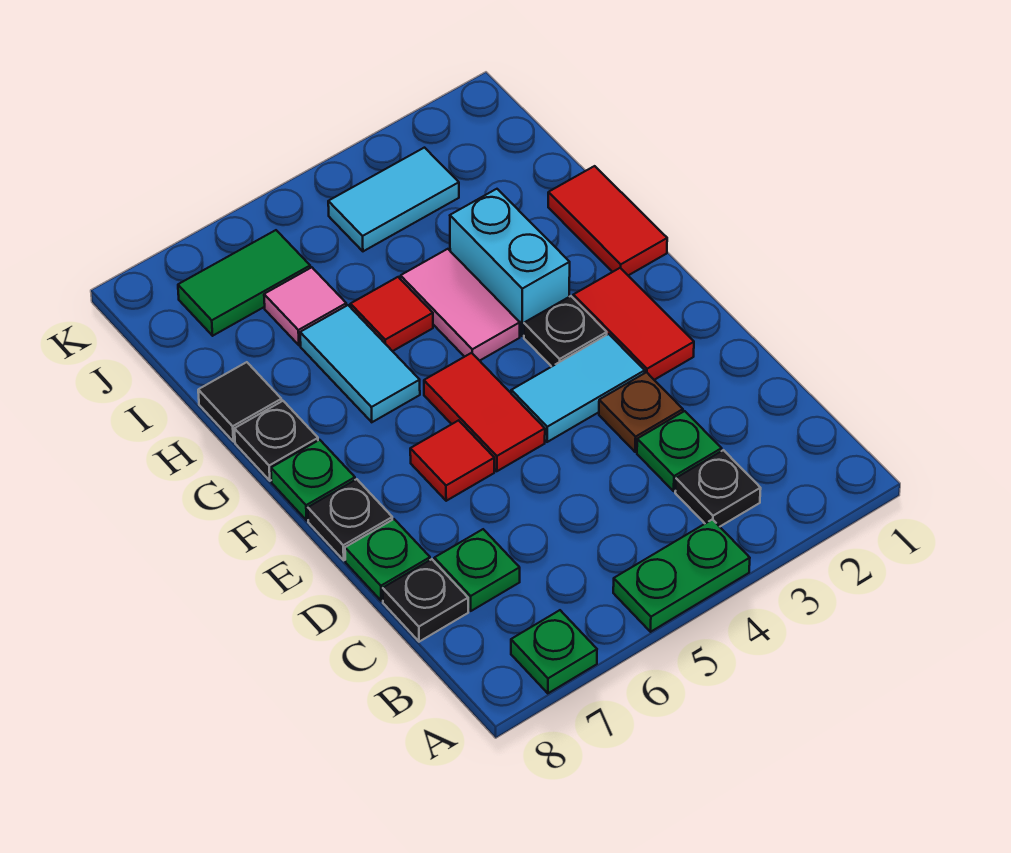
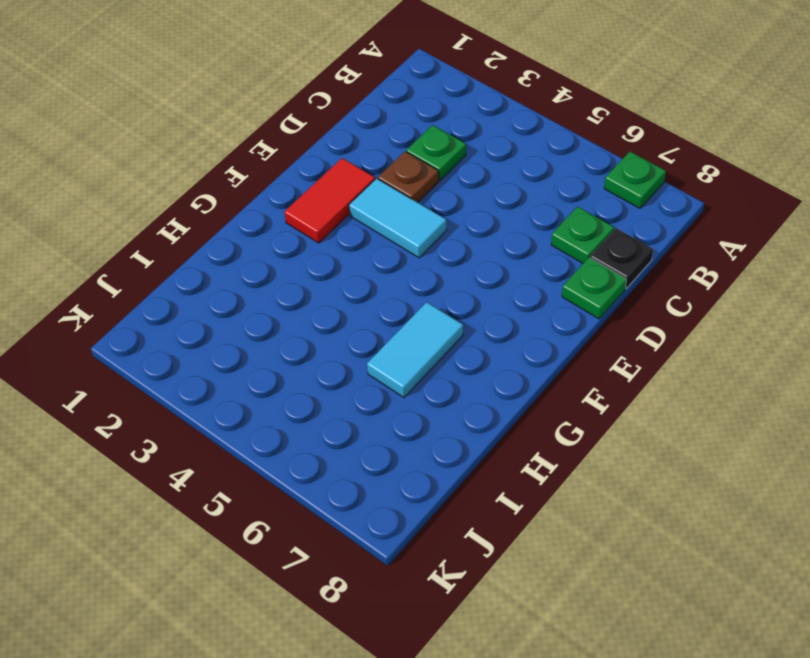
none -> green 1x2 plate [613,519,750,632]
none -> black 1x1 plate [675,450,761,527]
none -> red 1x2 tile [424,353,545,471]

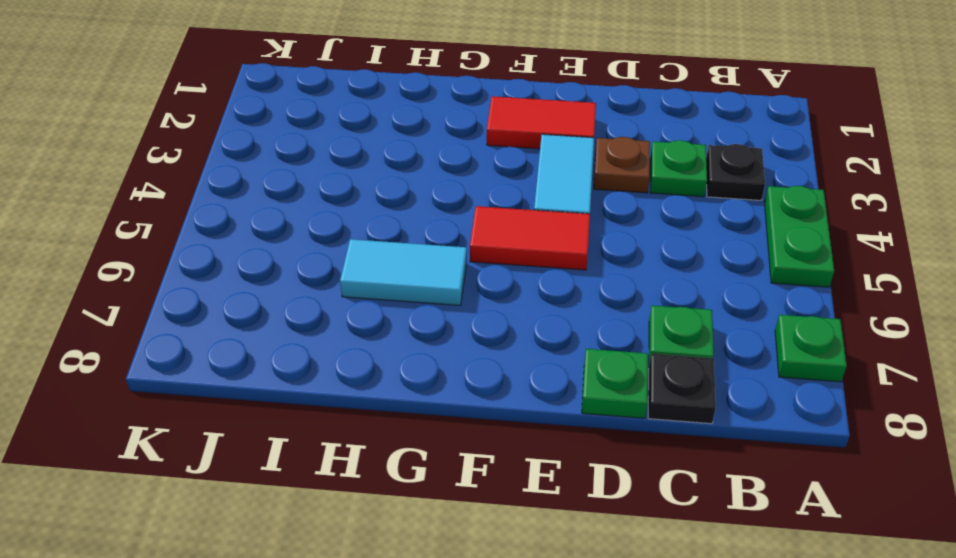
none -> red 1x1 tile [410,420,494,501]
none -> black 1x1 plate [308,479,392,560]
none -> black 1x1 plate [524,296,607,367]

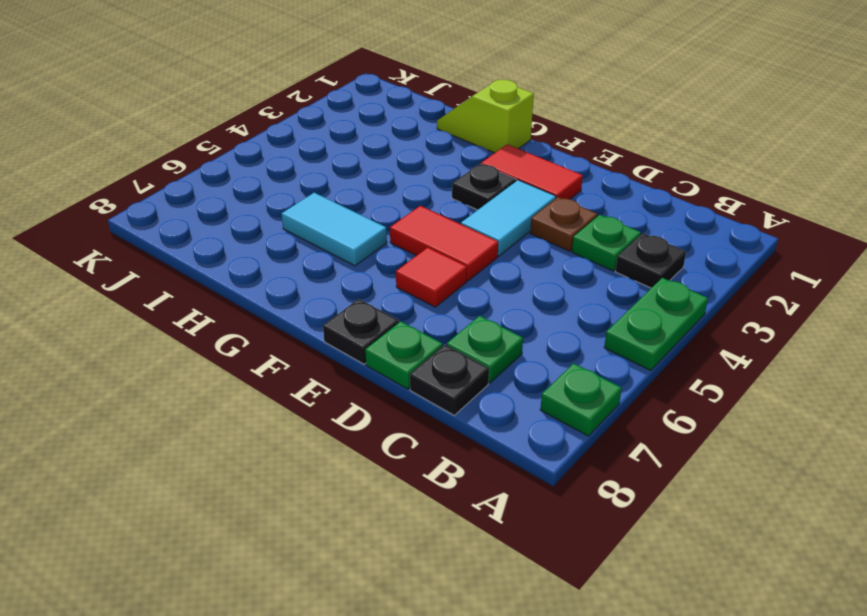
lime 1x2 slope [437,80,534,153] -> red 1x2 tile [548,166,667,275]
none -> green 1x1 plate [271,440,355,520]
none -> cyan 1x2 brick [450,189,570,336]
none -> pink 1x2 tile [401,249,520,361]

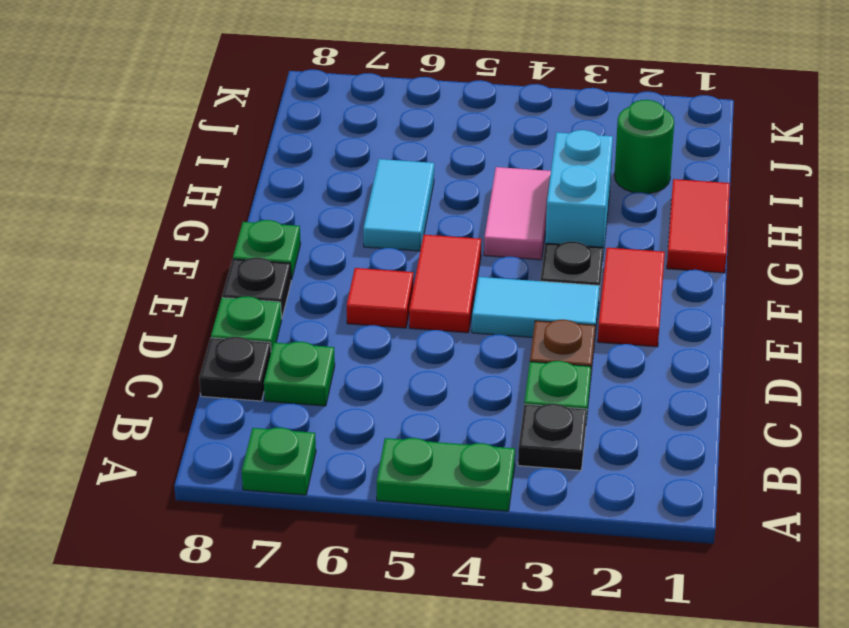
green 1x1 round brick [614,100,674,194] -> none
none -> black 1x1 plate [234,401,318,481]
none -> red 1x1 tile [351,277,433,351]
none -> black 1x1 tile [198,362,282,442]

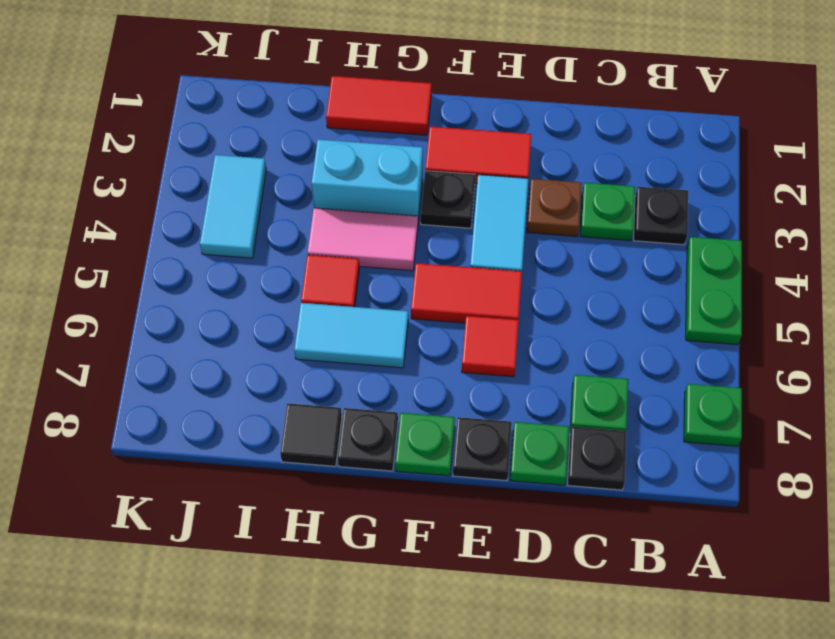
none -> pink 1x1 tile [264,267,346,345]
none -> green 1x2 tile [178,230,310,336]

